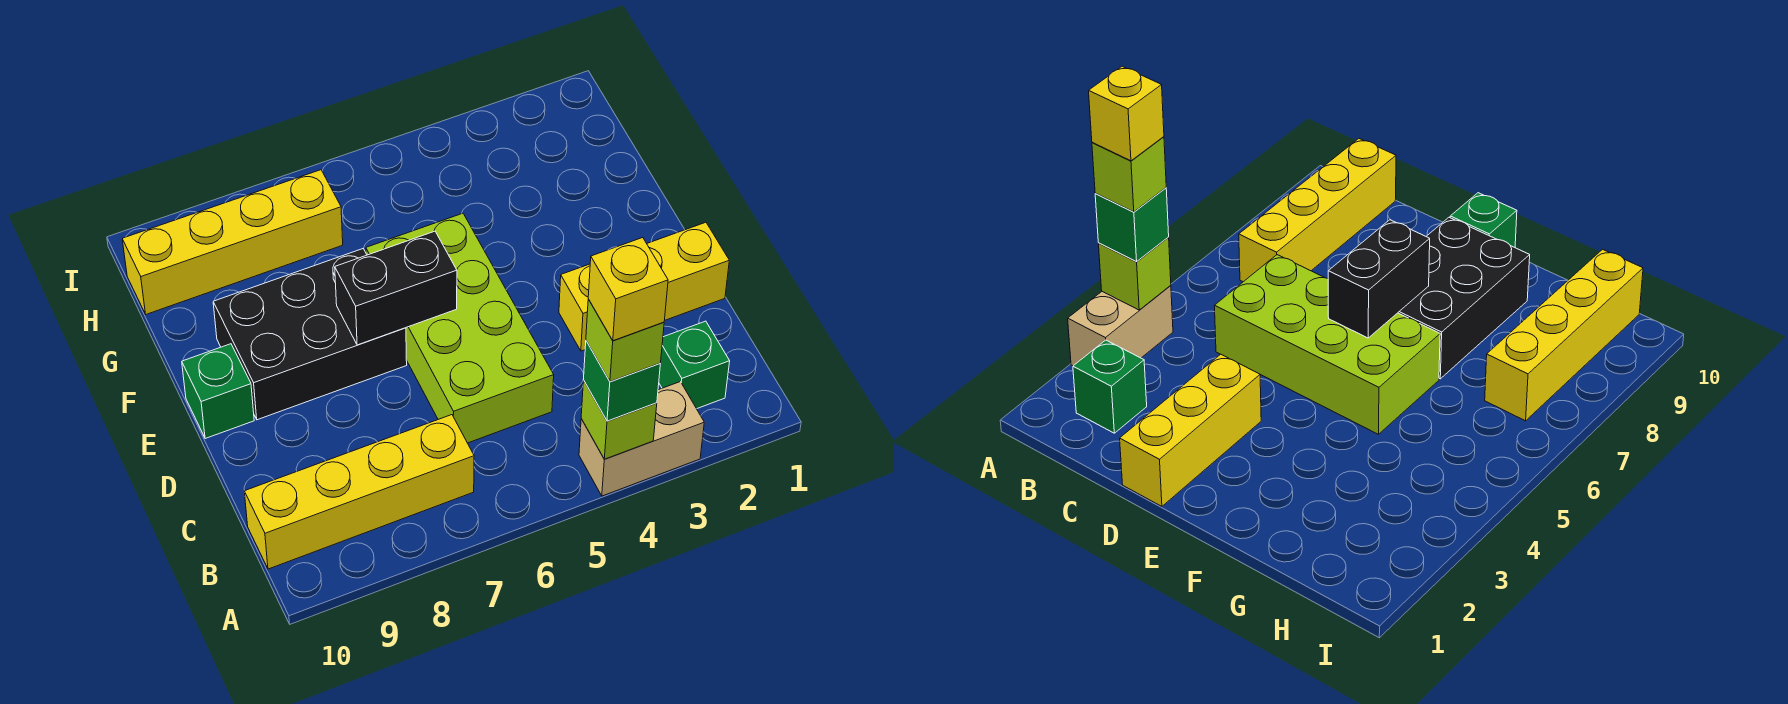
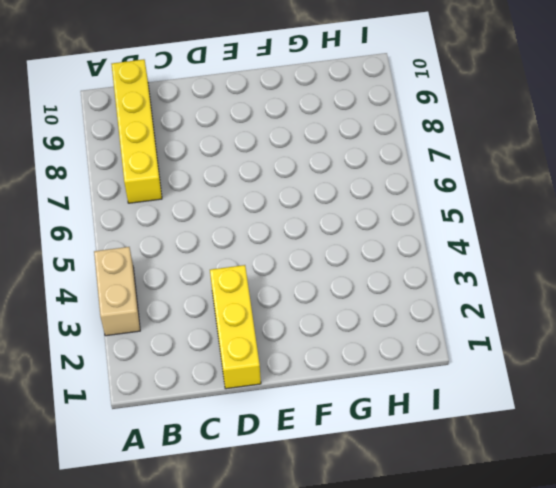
none -> green 1x1 brick [659,321,730,409]
none -> lime 2x4 brick [366,213,554,443]
none -> black 2x3 brick [213,249,407,420]

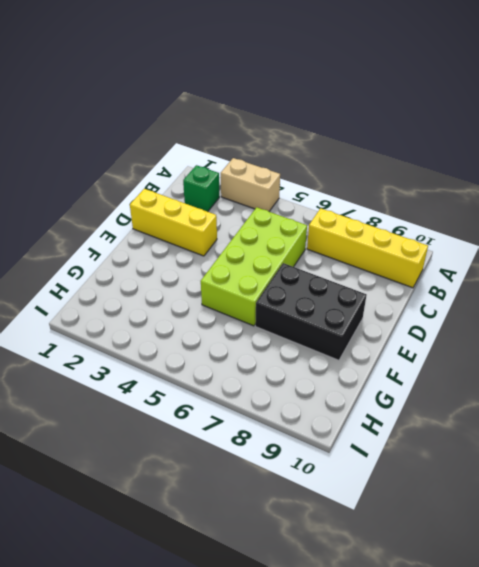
none -> green 1x1 brick [182,344,254,439]
none -> yellow 1x4 brick [122,170,343,314]
none -> lime 1x1 brick [581,380,657,459]

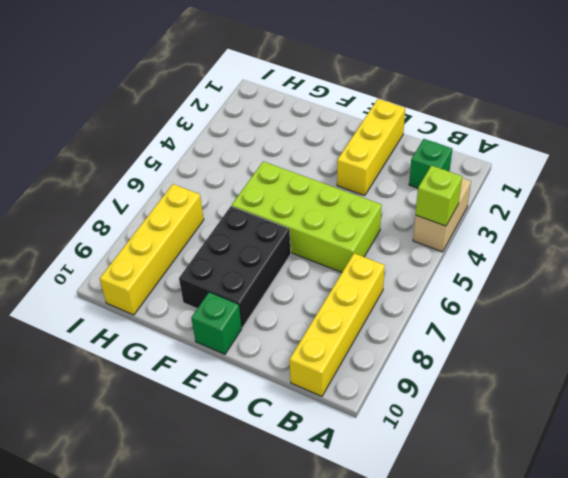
none -> black 1x2 brick [335,231,457,345]
none -> green 1x1 brick [584,341,660,421]
none -> lime 1x1 brick [586,299,664,382]

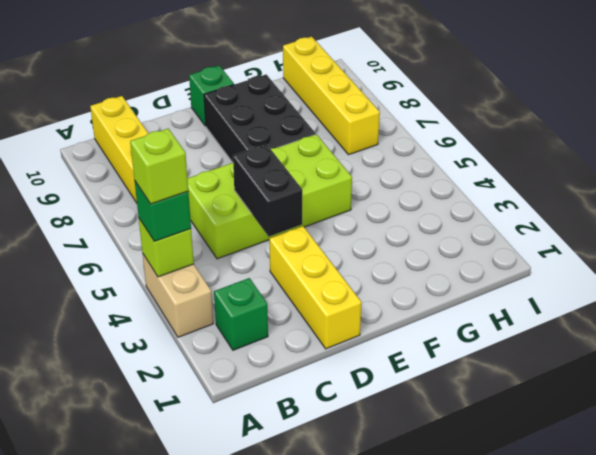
black 1x2 brick [233,144,302,236] -> black 1x2 brick moved to [335,231,457,345]
none -> yellow 1x1 brick [588,238,668,341]

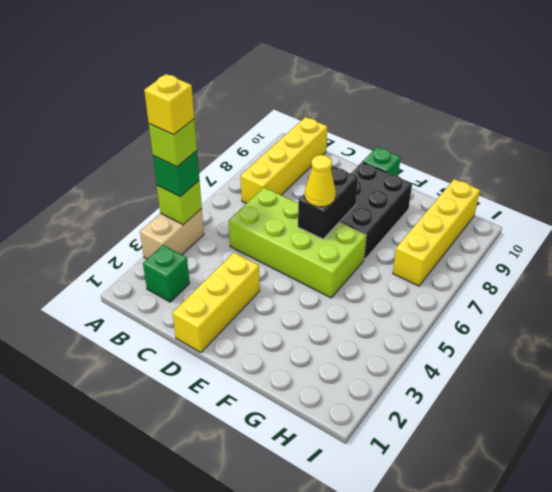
yellow 1x1 cone [305,155,336,207] -> none

